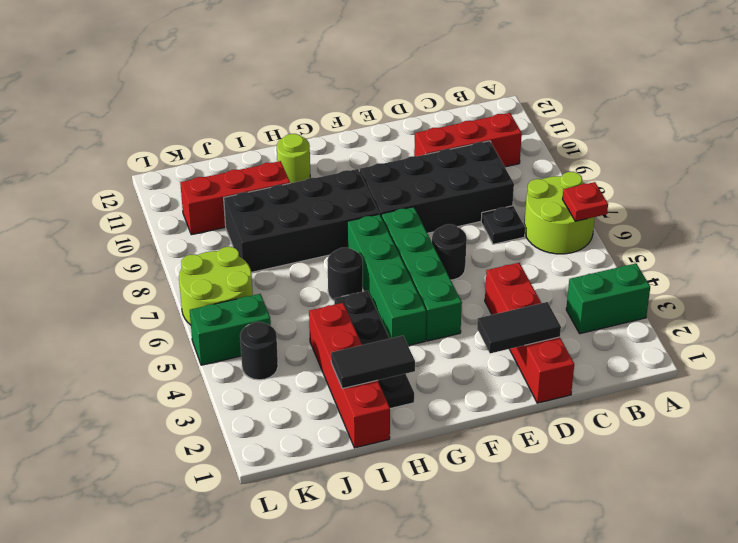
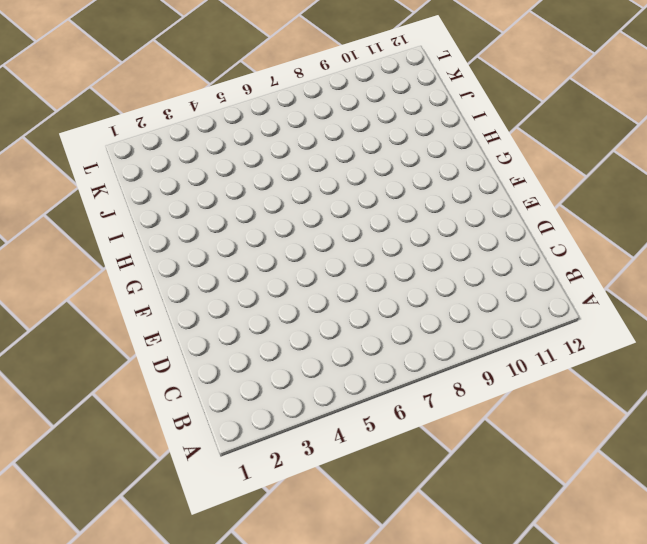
none -> green 1x2 brick [566,263,650,334]
none -> lime 2x2 round brick [524,172,595,254]
none -> red 1x3 brick [414,113,522,167]

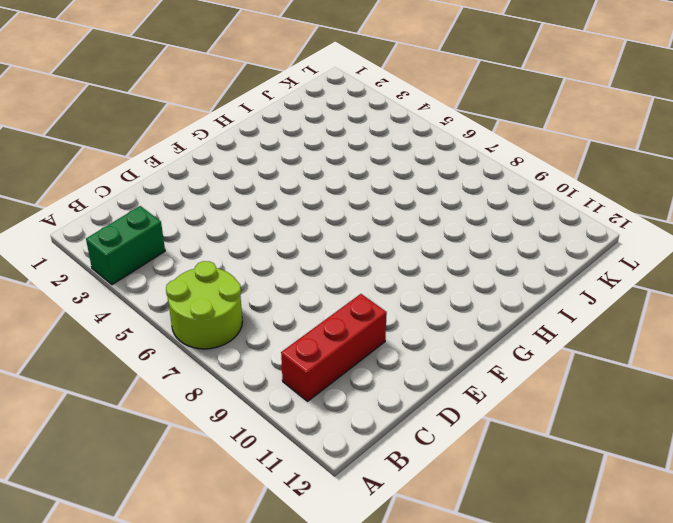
none -> black 1x1 plate [481,206,525,244]
none -> black 2x4 brick [360,141,514,233]
none -> red 1x4 brick [485,263,574,403]

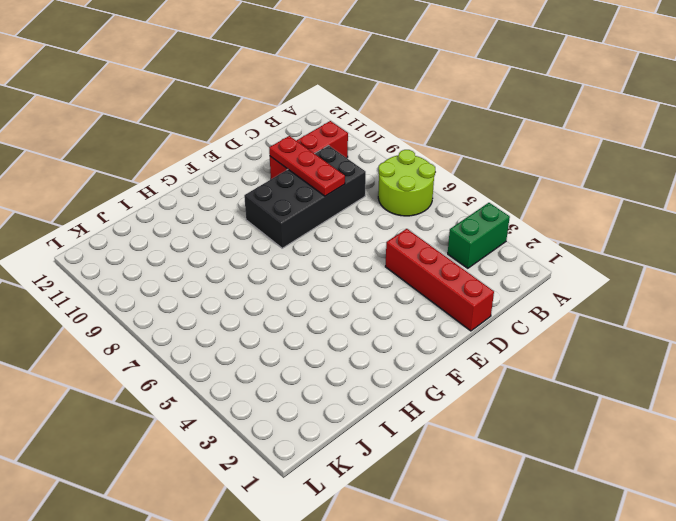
red 1x3 plate [269,136,345,196] -> none
none -> black 1x1 plate [481,206,525,244]
none -> black 1x1 round brick [432,224,467,280]
none -> green 1x4 brick [381,207,462,341]

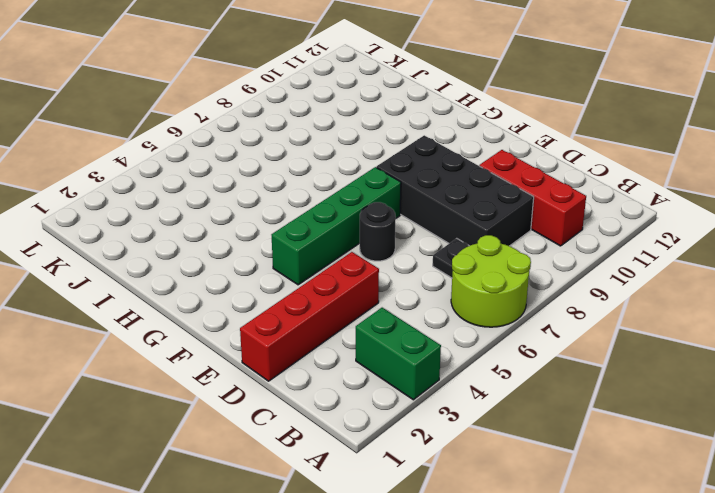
none -> green 1x4 brick [347,214,426,346]
none -> black 2x4 brick [224,169,379,272]
none -> black 1x4 plate [334,291,414,409]

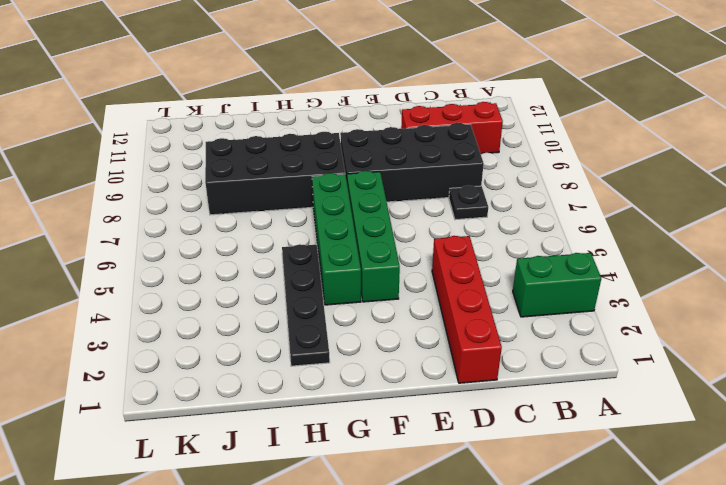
none -> lime 2x2 round brick [524,172,595,254]
none -> black 1x1 round brick [432,224,467,280]
none -> black 1x1 round brick [327,247,363,300]

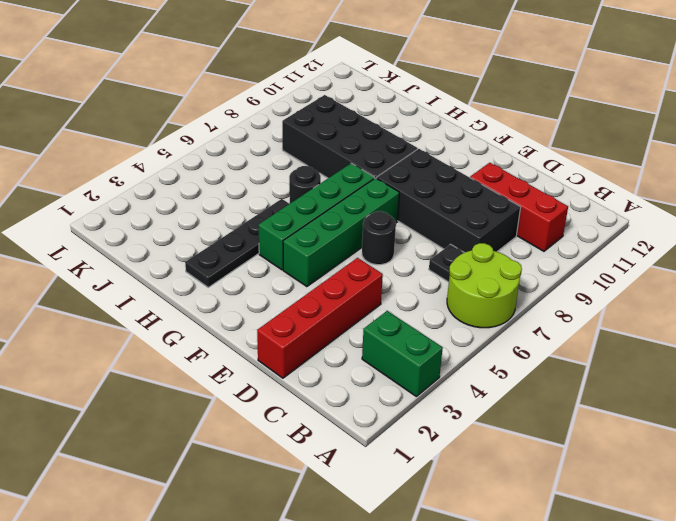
none -> lime 1x1 round brick [277,134,310,183]
none -> red 1x4 brick [309,303,390,448]
none -> red 1x3 brick [180,161,290,235]

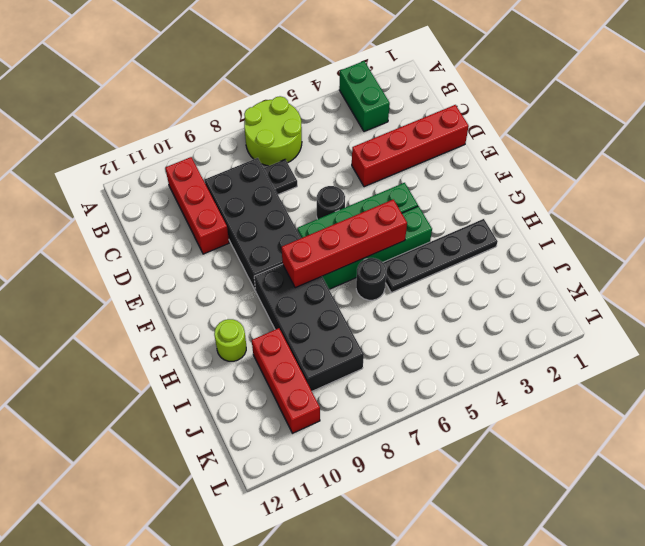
red 1x4 brick [282,199,407,288] -> red 1x4 brick moved to [309,303,390,448]
none -> black 1x1 round brick [240,322,278,380]
none -> green 1x2 brick [190,294,271,365]
none -> lime 2x2 round brick [179,247,253,325]

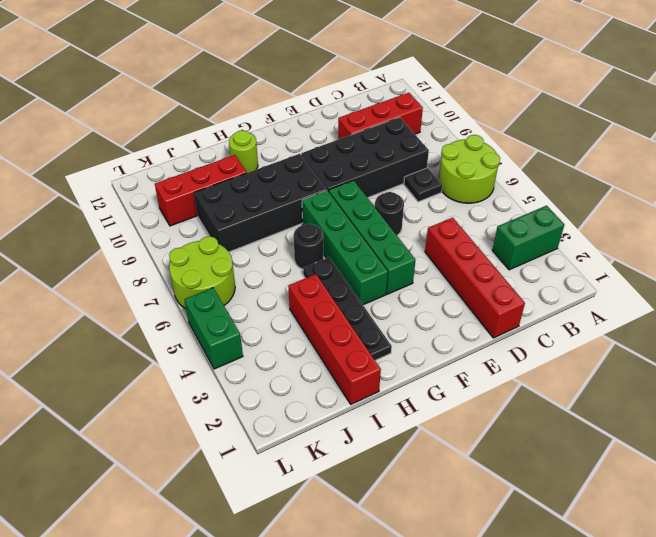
green 1x2 brick [184,288,243,369] -> green 1x2 brick turned to [190,294,271,365]
none -> black 1x1 round brick [240,322,278,380]
none -> red 1x1 plate [563,182,608,221]
none -> black 1x2 tile [477,302,561,353]

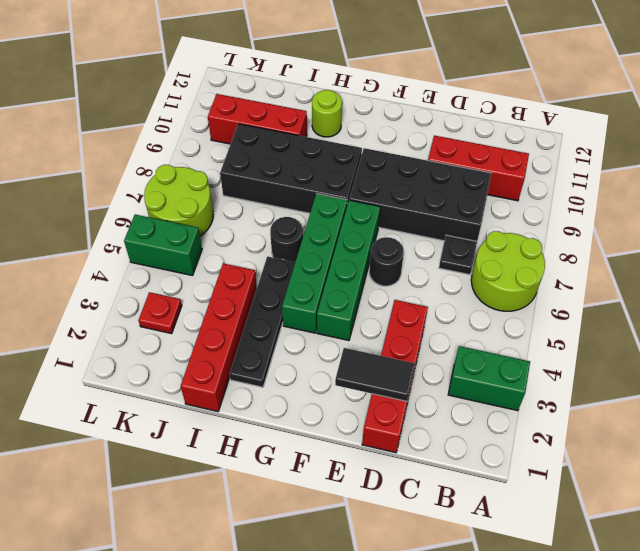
red 1x1 plate [138,292,182,334] -> red 1x1 plate moved to [563,182,608,221]
none -> black 1x1 round brick [240,322,278,380]
none -> black 1x2 tile [331,336,415,389]

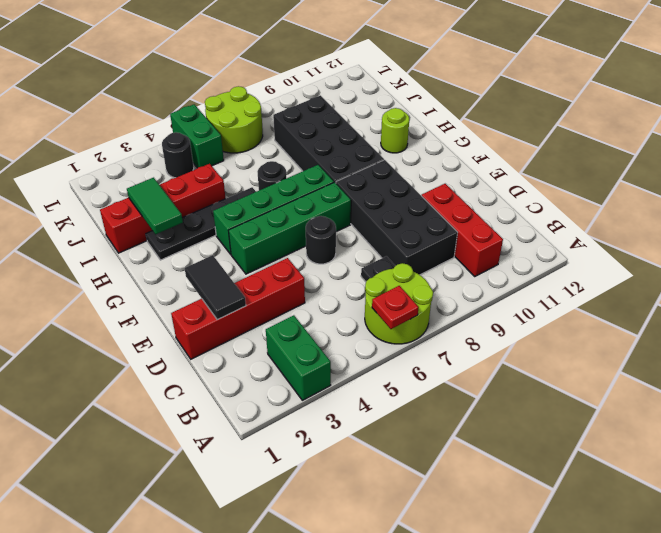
green 1x2 tile [127,178,183,234] -> black 1x2 tile [331,336,415,389]
none -> red 1x3 brick [180,161,290,235]

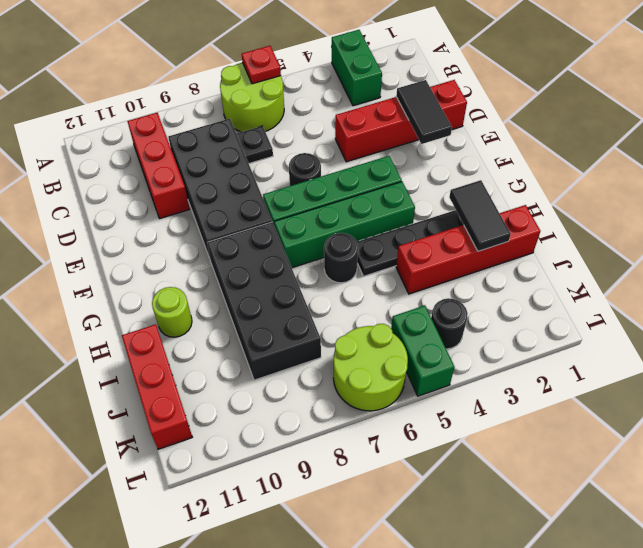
red 1x3 brick [122,324,192,449] -> red 1x3 brick moved to [180,161,290,235]

